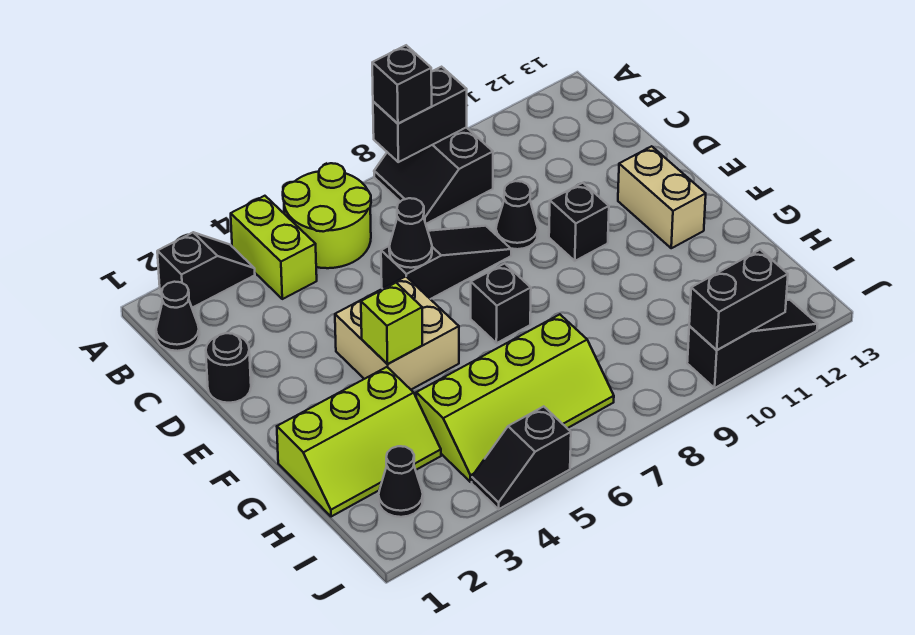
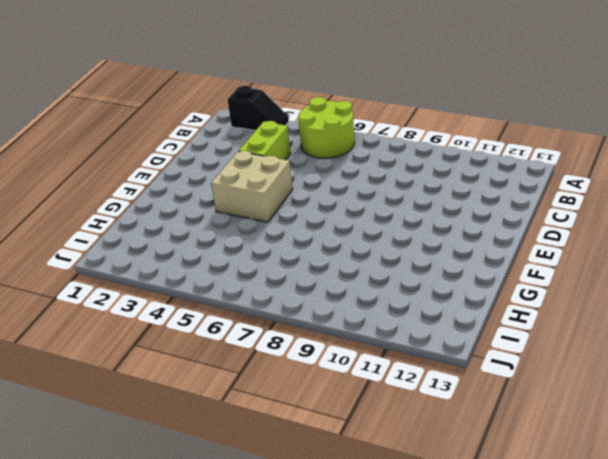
lime 1x2 brick [239,121,291,160] -> lime 1x2 brick moved to [231,196,317,299]
none -> black 2x2 slope [374,127,493,224]
none -> black 1x1 cone [156,282,199,351]
none -> black 1x1 round brick [206,333,251,403]

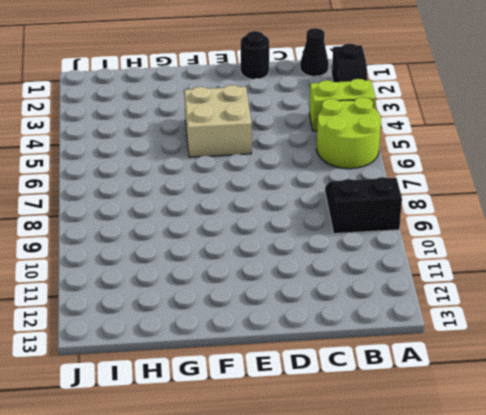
none -> black 1x3 slope [381,226,511,299]
none -> black 1x1 cone [496,181,538,249]
none -> black 1x1 brick [549,183,609,261]

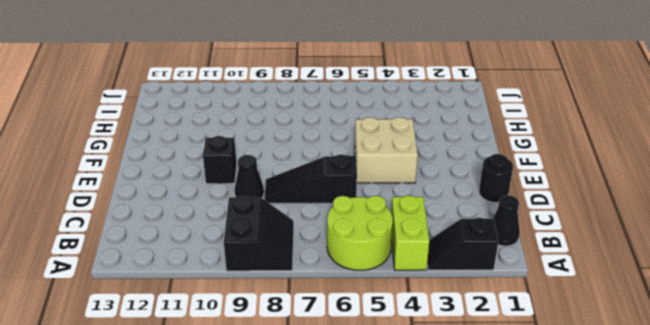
none -> tan 1x2 brick [618,146,706,248]
none -> black 1x1 brick [471,264,531,343]
none -> lime 2x3 slope [277,367,441,517]

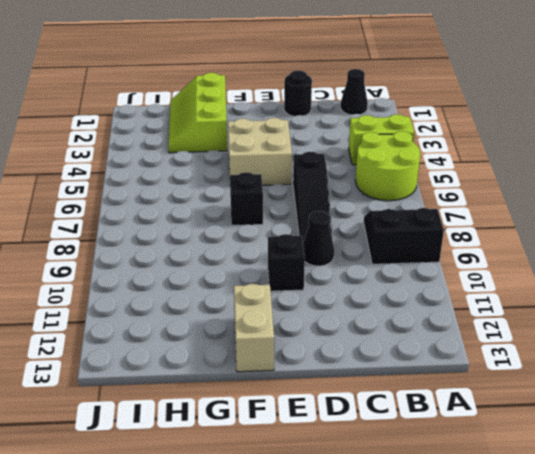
tan 1x2 brick [234,284,274,372] -> tan 1x2 brick turned to [618,146,706,248]
none -> black 1x2 slope [157,232,255,308]
none -> lime 2x4 slope [416,314,614,482]
none -> black 1x1 cone [379,446,423,517]

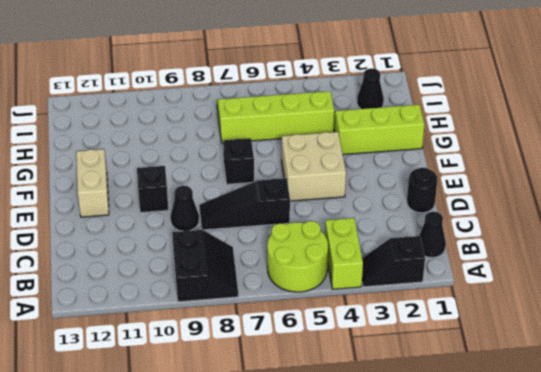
none -> black 1x2 slope [472,406,571,509]
none -> black 1x3 slope [687,300,818,388]
none -> black 1x2 brick [373,67,467,162]

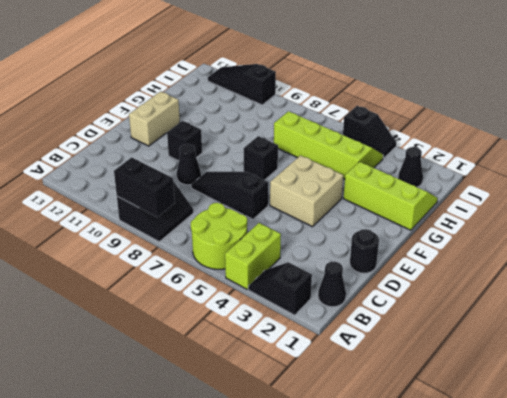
none -> black 1x1 cone [389,198,432,268]
none -> lime 1x1 brick [361,283,422,364]
none -> black 1x2 brick [689,250,788,350]

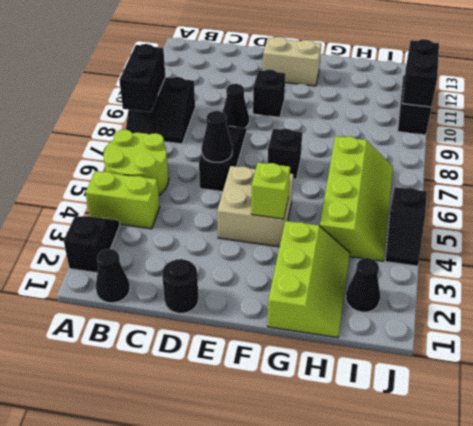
none -> black 1x1 brick [372,45,432,123]

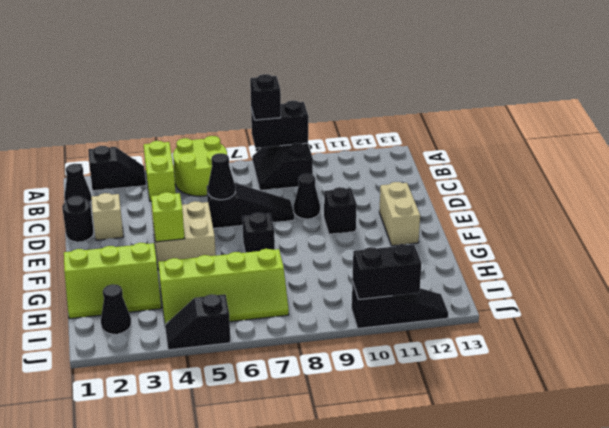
tan 1x1 brick [91,193,123,240] -> none

